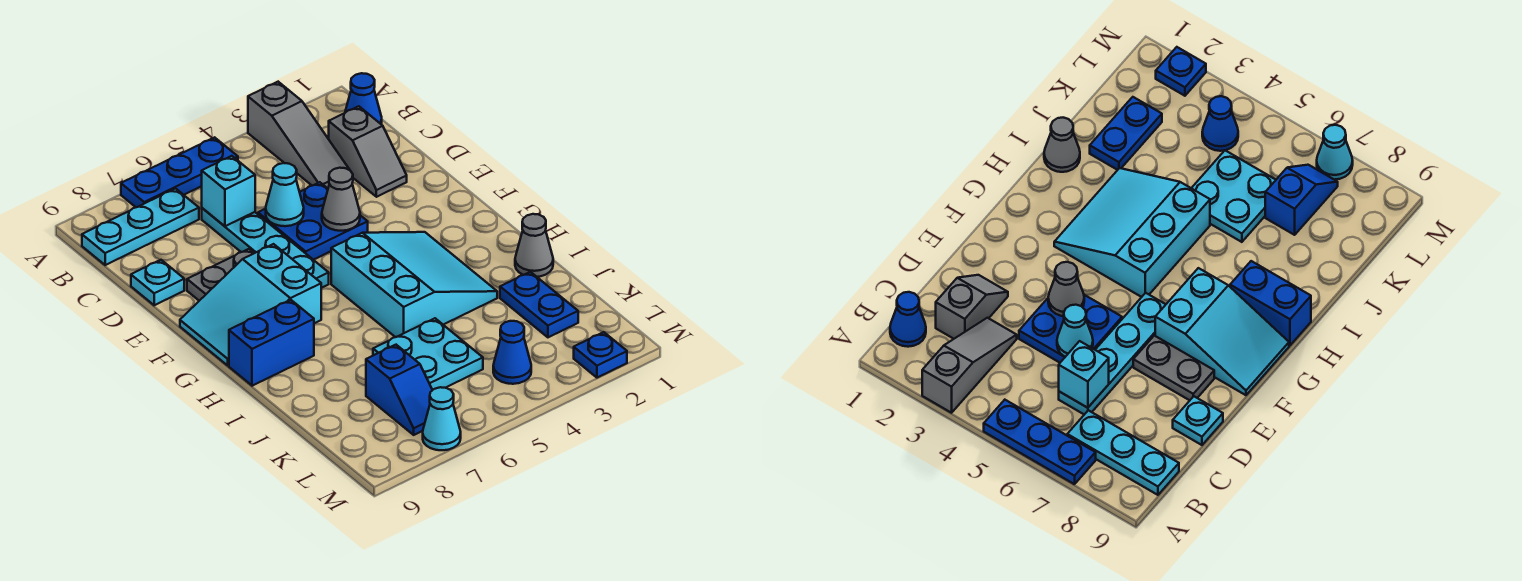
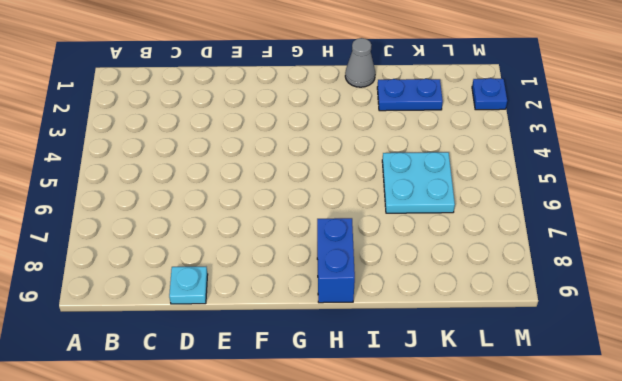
none -> grey 1x3 slope [248,82,350,188]
none -> blue 1x3 plate [121,137,238,207]
none -> blue 1x1 cone [345,73,382,125]

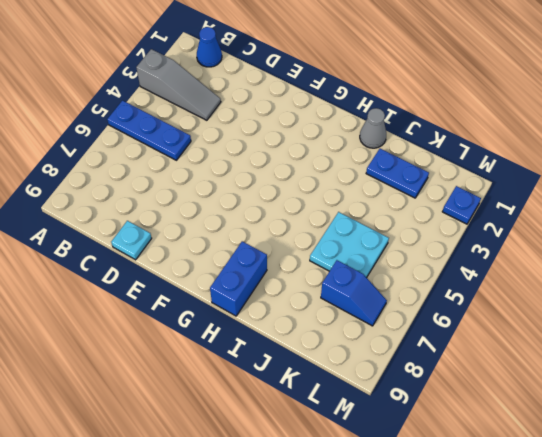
blue 1x3 plate [107,101,191,160] -> blue 1x3 plate turned to [121,137,238,207]
none -> cyan 1x3 plate [82,189,199,265]
none -> grey 1x2 slope [329,106,407,197]
none -> cyan 1x4 plate [202,208,329,288]

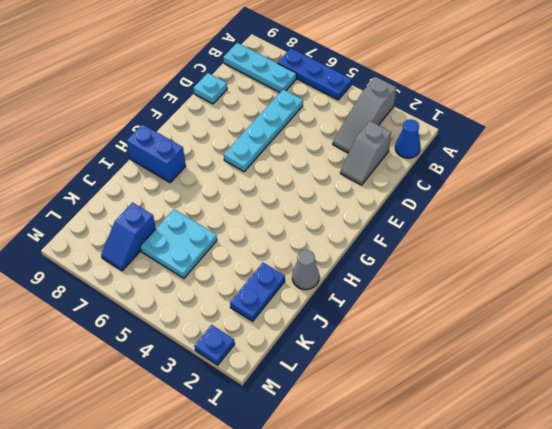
none -> blue 2x2 plate [258,182,368,260]
none -> grey 1x2 plate [187,249,254,301]
none -> cyan 2x3 slope [180,244,321,365]

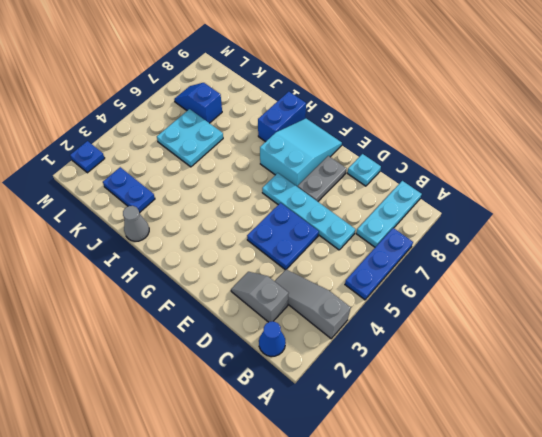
none -> cyan 3x3 slope [331,232,497,337]
none -> blue 1x1 cone [493,321,531,384]
none -> cyan 1x1 cone [423,387,461,450]

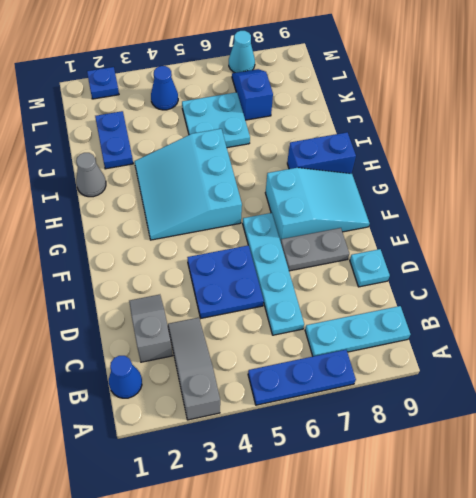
none -> cyan 1x1 brick [202,156,255,226]
none -> cyan 1x1 cone [266,163,304,226]
none -> grey 1x1 cone [322,168,360,231]

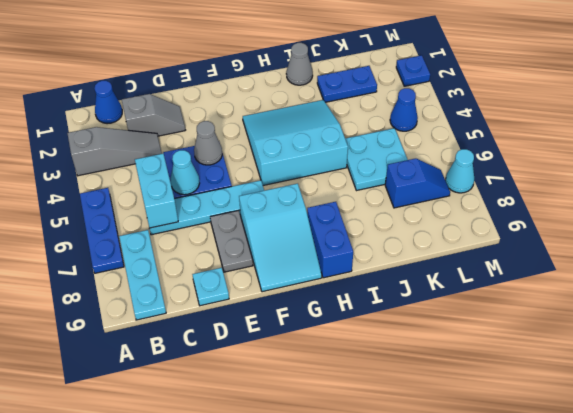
cyan 1x2 brick [135,154,178,228] -> cyan 1x1 brick [202,156,255,226]

